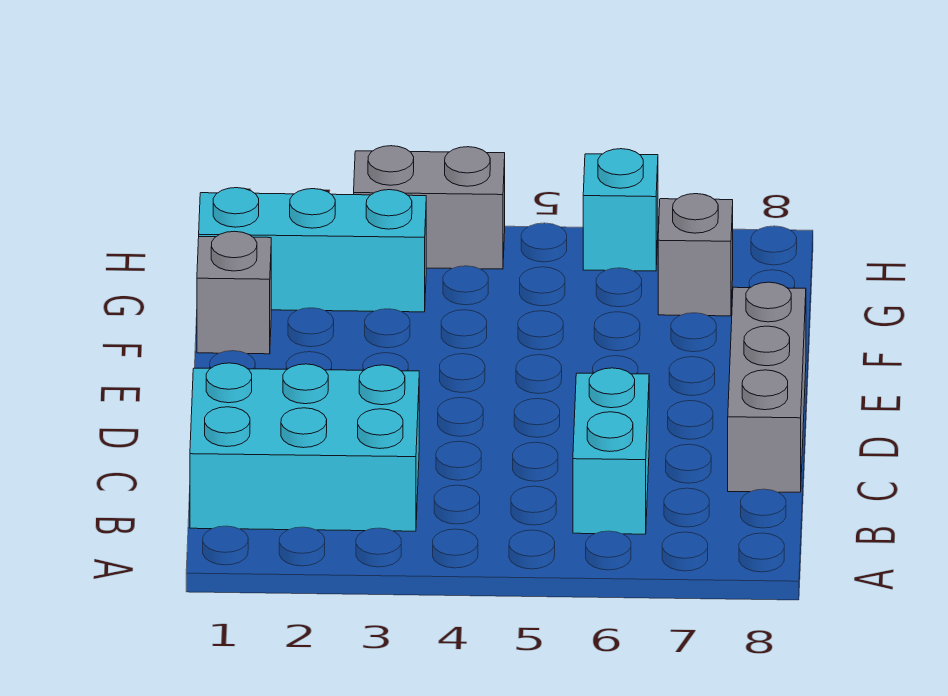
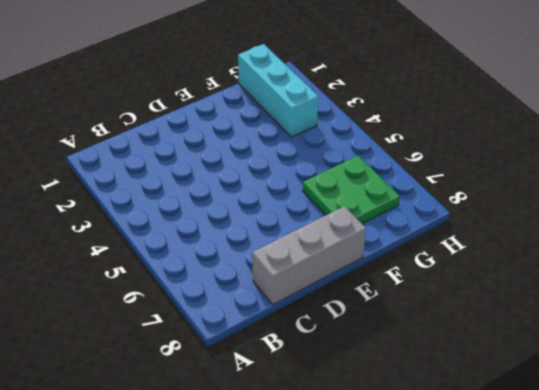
green 2x2 plate [303,156,400,224] -> grey 1x1 brick [658,194,733,316]
none -> cyan 2x3 brick [190,363,419,531]
none -> cyan 1x2 brick [573,368,649,534]

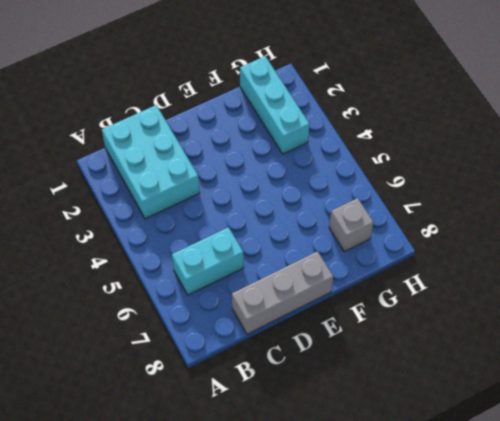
none -> grey 1x1 brick [197,231,271,354]
none -> grey 1x2 brick [354,146,505,269]

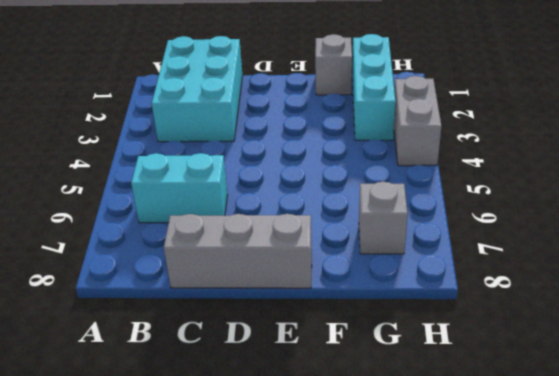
none -> cyan 1x1 brick [583,149,658,271]

